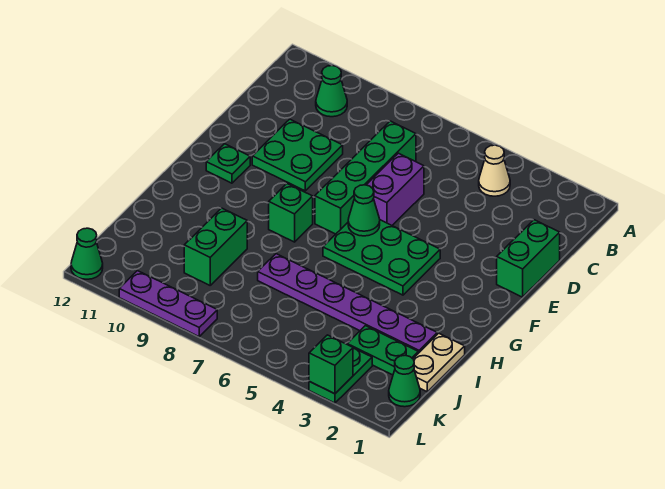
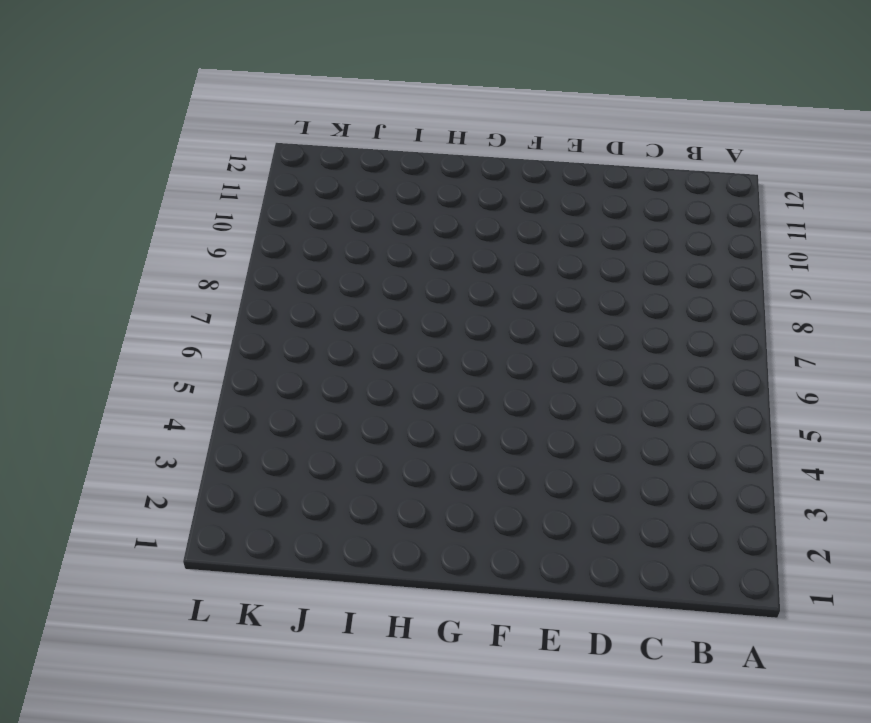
none -> tan 1x1 cone [479,145,510,196]
none -> green 1x1 cone [316,66,347,117]
none -> green 1x4 brick [315,121,416,234]

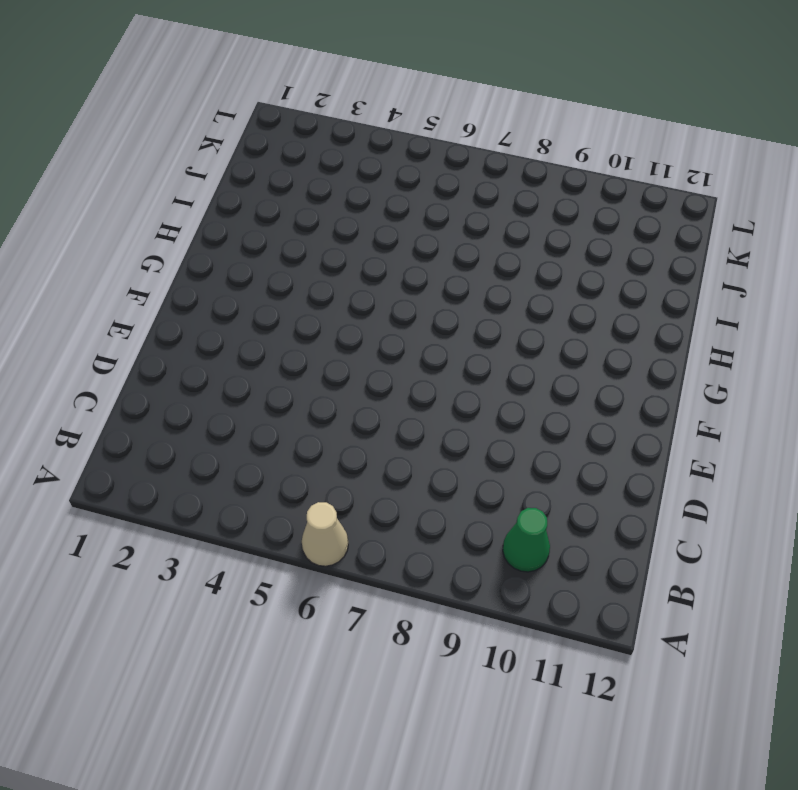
tan 1x1 cone [302,502,348,566] -> tan 1x1 cone moved to [479,145,510,196]
none -> green 1x4 brick [315,121,416,234]
none -> green 1x2 brick [497,220,560,297]
none -> purple 1x2 brick [367,153,424,225]

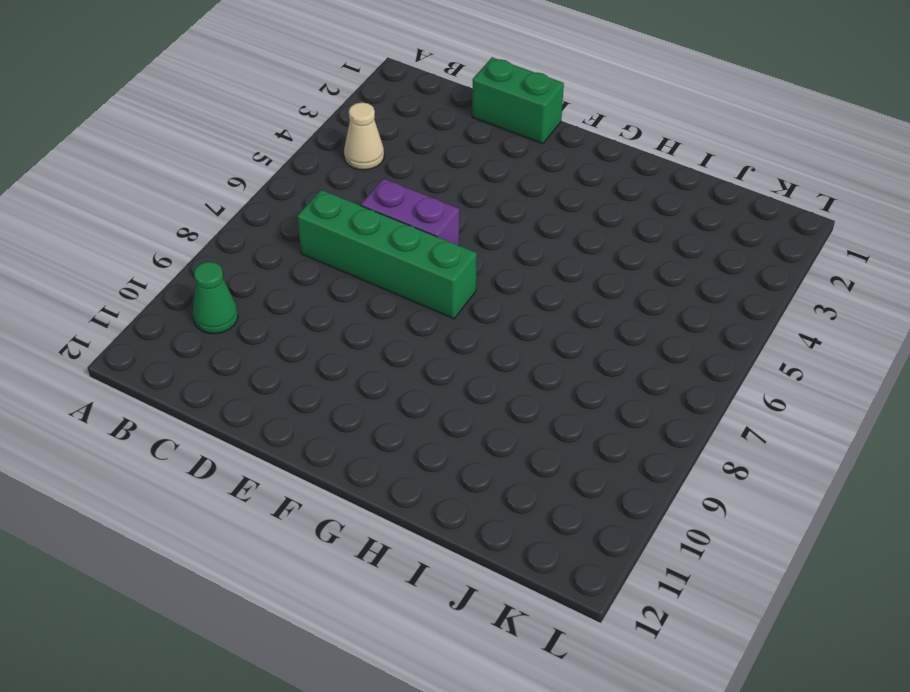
none -> green 2x2 plate [252,119,343,191]
none -> green 2x3 plate [323,220,440,295]
none -> green 1x1 plate [206,144,250,183]

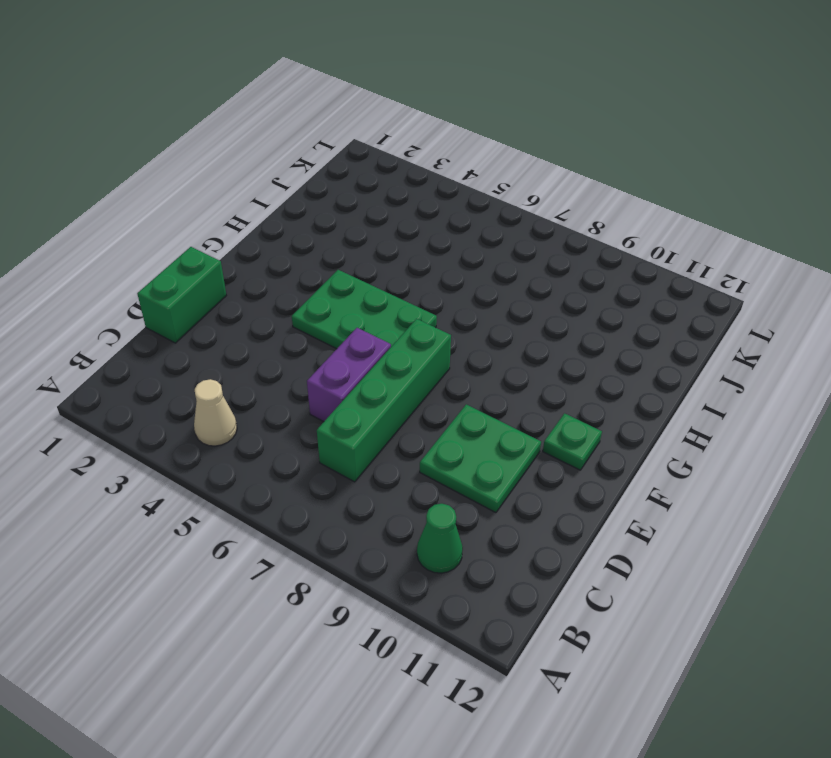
none -> green 1x1 brick [269,184,313,242]
none -> tan 1x2 plate [413,333,465,392]
none -> purple 1x6 plate [258,254,437,353]

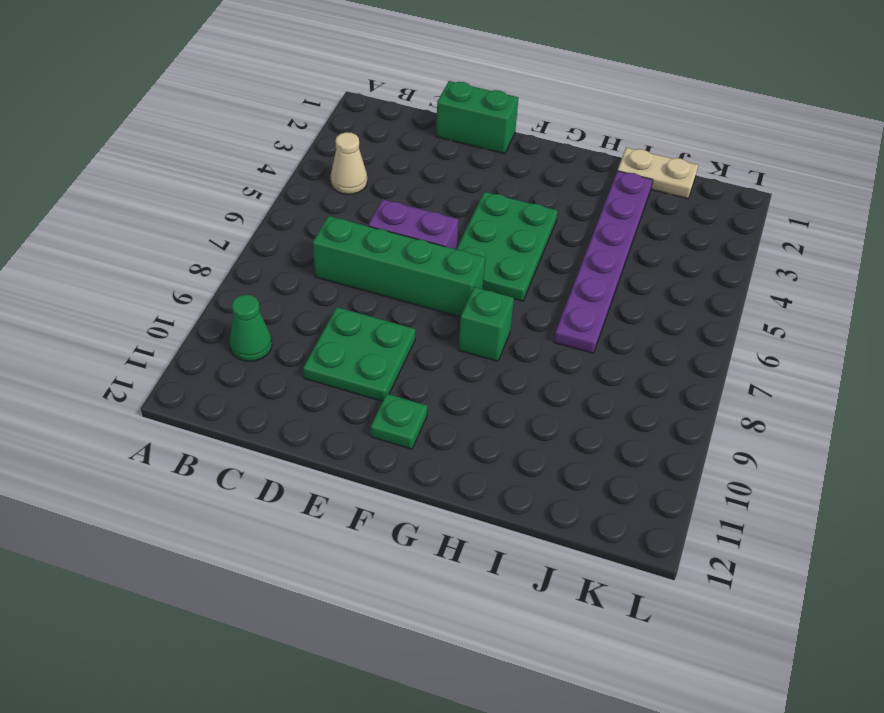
none -> green 1x2 brick [184,208,247,285]
none -> green 1x2 plate [347,326,418,375]
none -> green 1x1 cone [389,355,420,407]

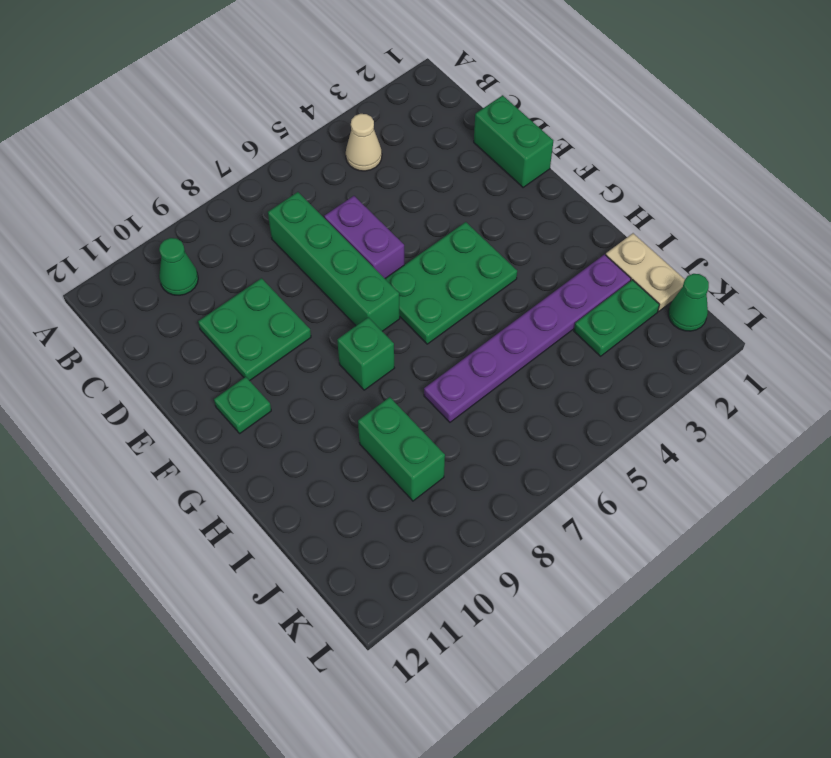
none -> green 1x2 plate [309,348,372,403]
none -> purple 1x3 plate [119,271,217,337]
none -> green 1x1 cone [71,228,103,279]

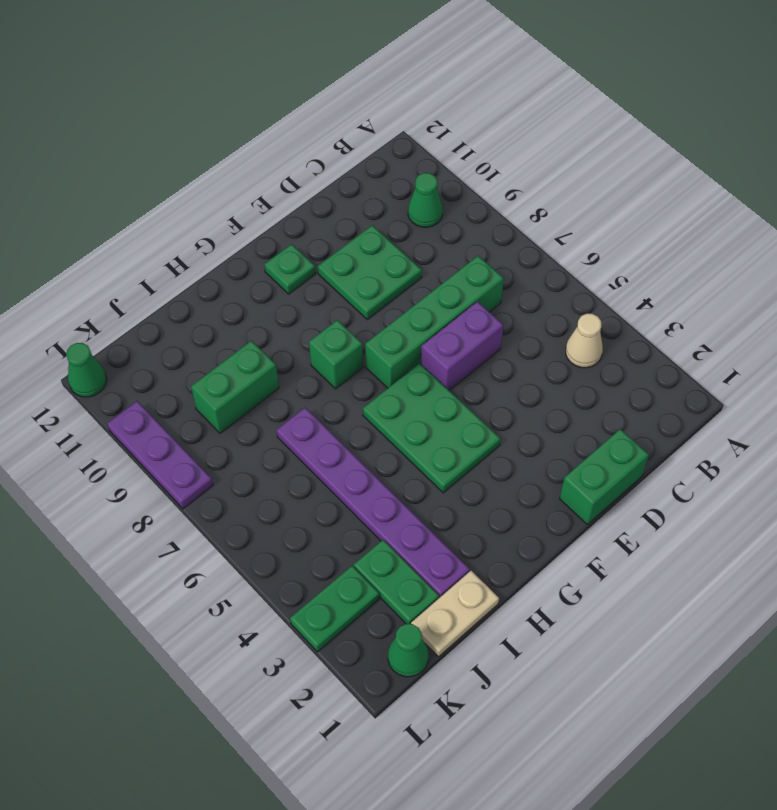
none -> green 1x1 cone [348,185,380,236]
none -> green 1x1 brick [309,335,353,394]

